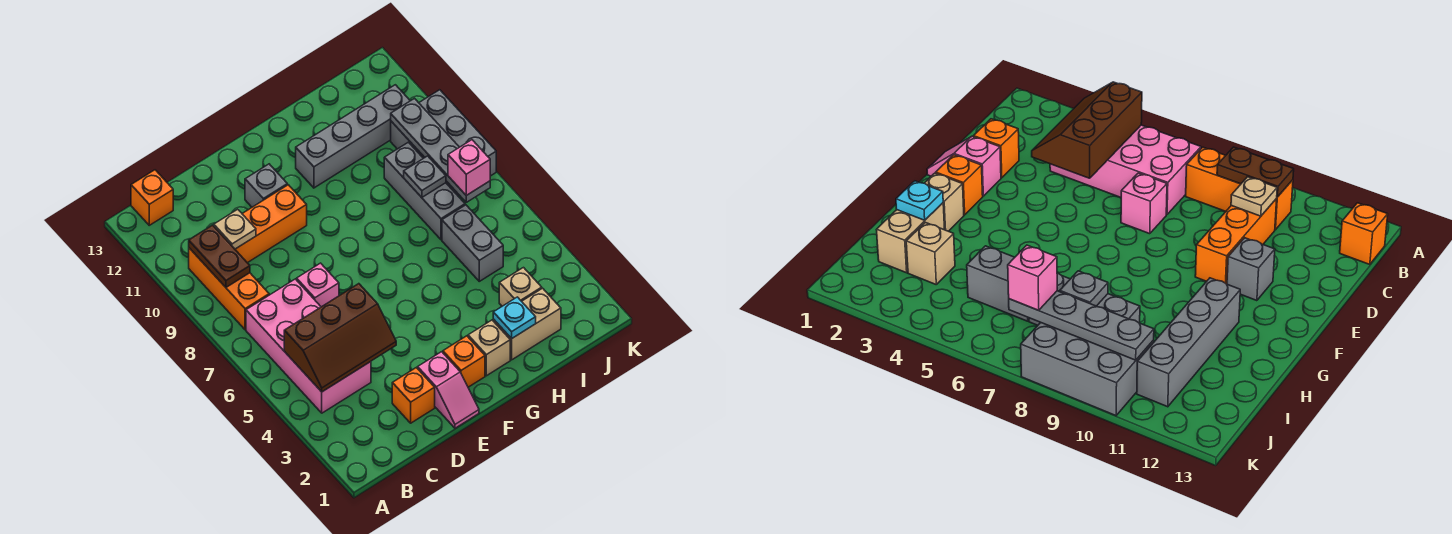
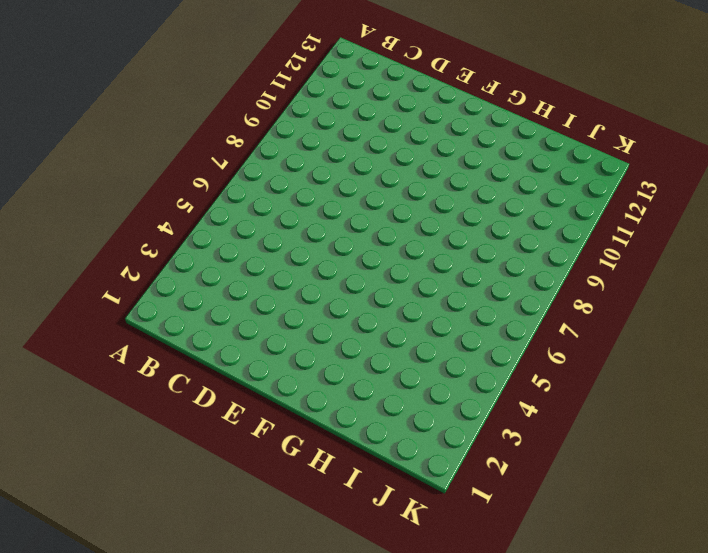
none -> pink 2x4 brick [246,279,371,413]
none -> orange 1x3 brick [189,248,269,330]
none -> orange 1x1 brick [131,170,173,225]

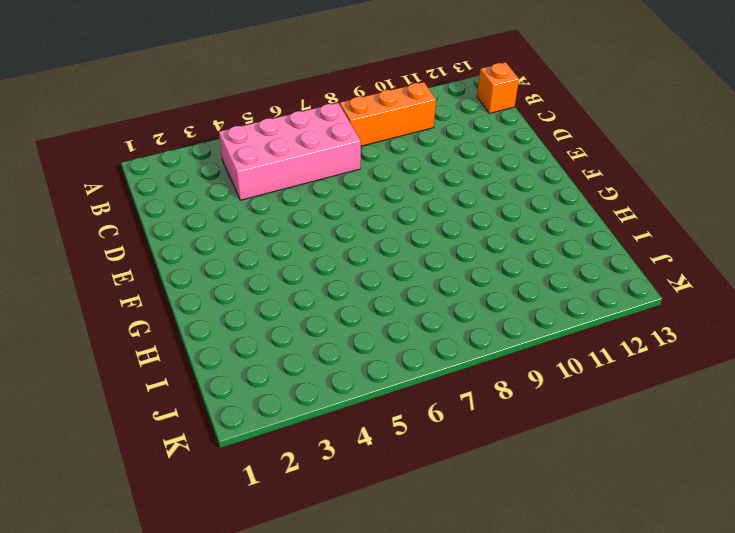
none -> orange 1x3 brick [235,185,307,263]
none -> orange 1x1 brick [392,368,435,423]
none -> pink 1x1 brick [297,263,339,307]

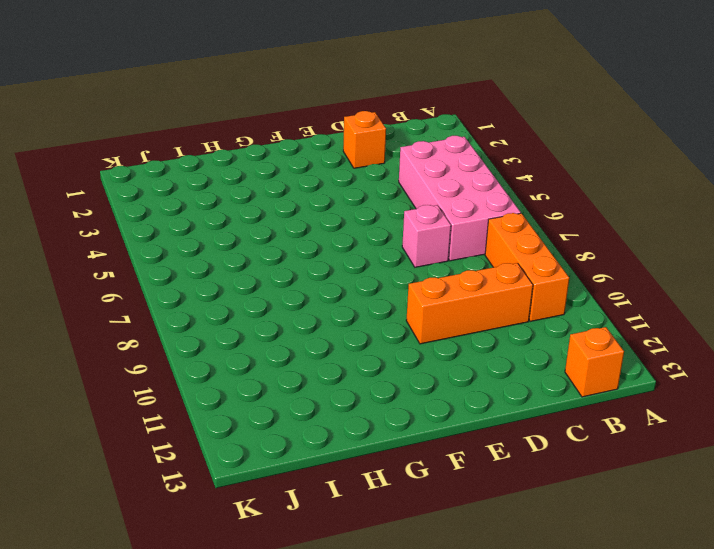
none -> pink 1x2 slope [418,352,479,428]
none -> grey 1x1 brick [245,164,287,207]
none -> orange 1x1 brick [443,336,485,387]

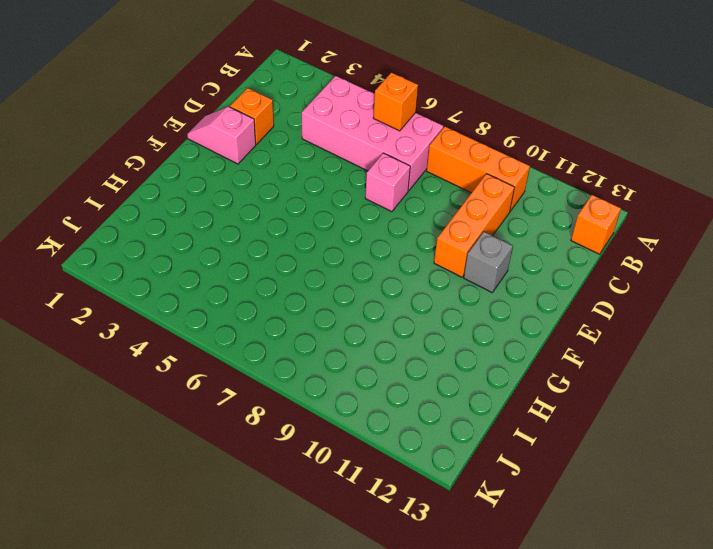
orange 1x1 brick [373,73,418,131] -> orange 1x1 brick moved to [443,336,485,387]
none -> tan 1x1 brick [468,320,510,376]
none -> grey 1x4 brick [296,85,410,188]
none -> tan 1x2 brick [493,288,561,360]

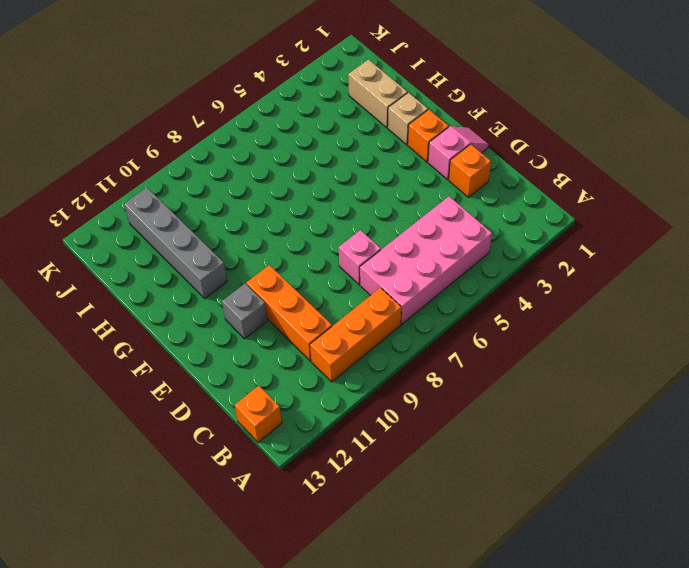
none -> tan 1x1 brick [499,268,542,306]
none -> grey 1x2 brick [442,205,503,281]
none -> grey 1x3 brick [384,142,465,240]

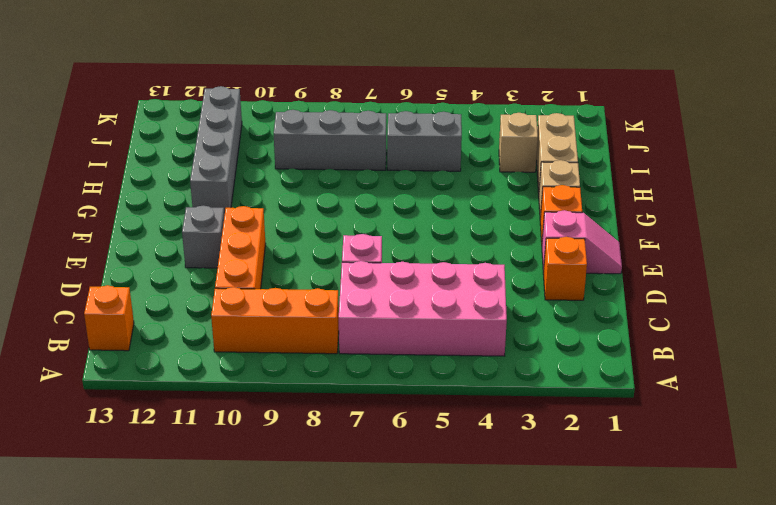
none -> grey 2x3 brick [391,90,496,196]
none -> brown 2x3 slope [284,284,396,392]
none -> brown 1x2 plate [189,225,250,287]

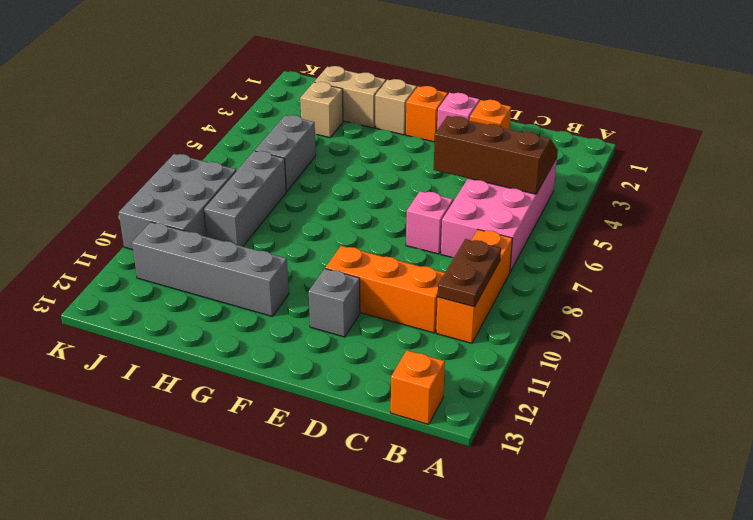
none -> tan 1x1 plate [214,209,256,249]
none -> cyan 1x1 plate [493,297,536,339]
none -> grey 1x1 plate [404,156,446,197]

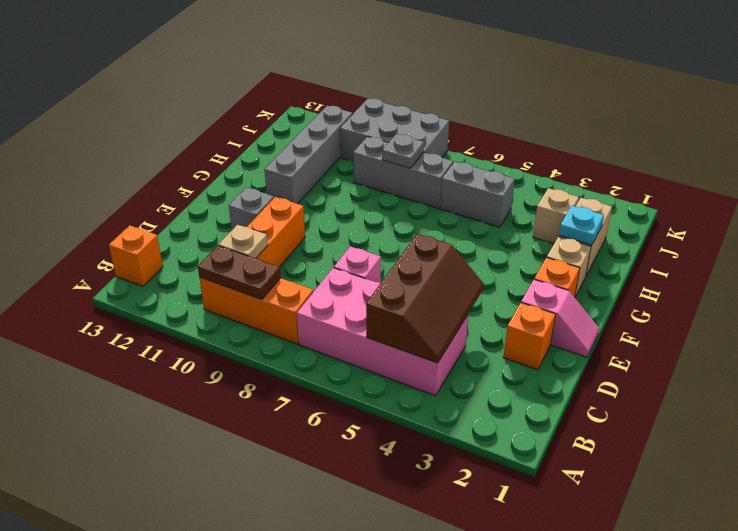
none -> grey 1x4 plate [391,99,490,202]
none -> pink 1x1 brick [448,140,490,195]

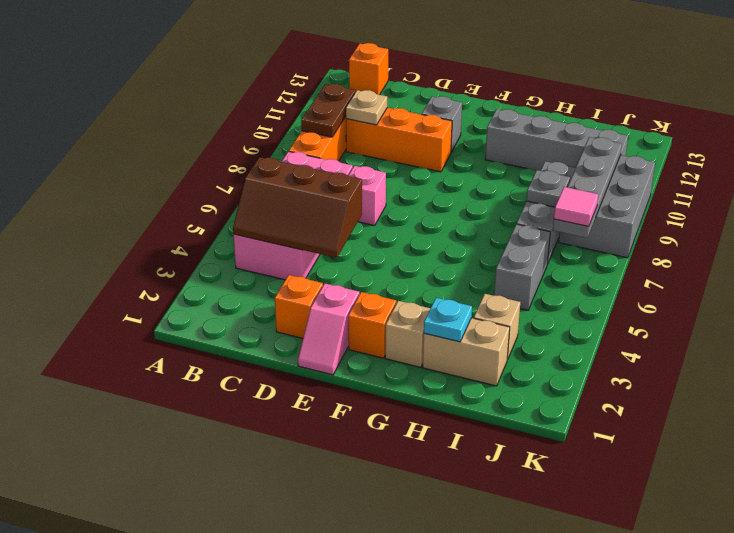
pink 1x1 tile [554,187,598,226] -> pink 1x1 brick [448,140,490,195]

